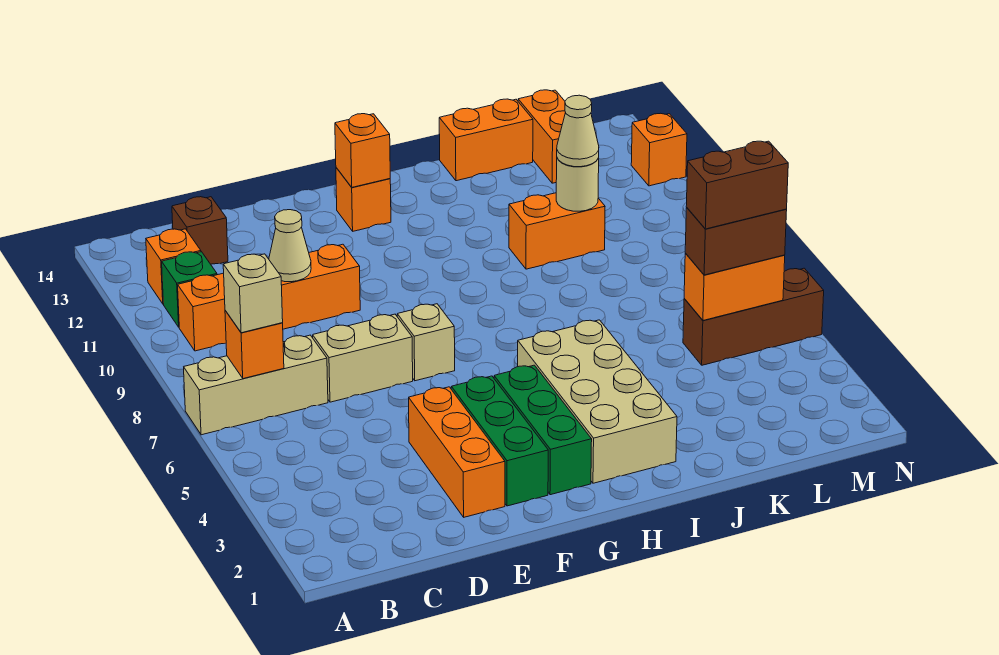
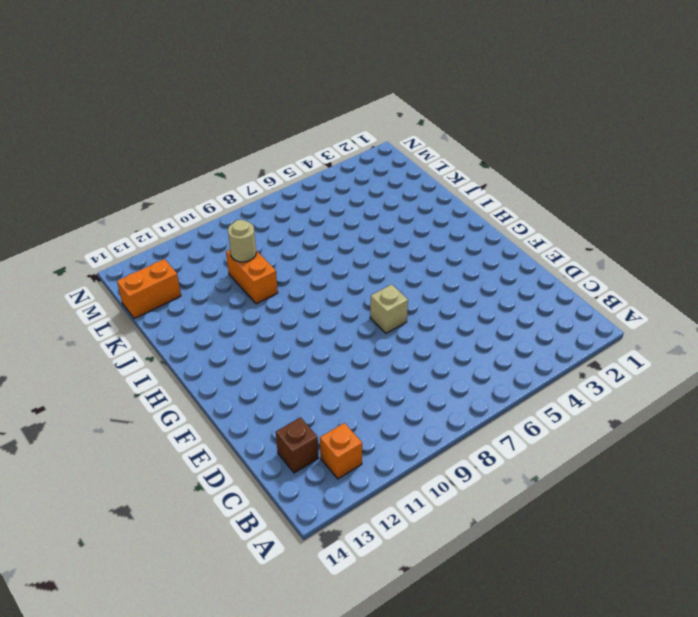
none -> tan 1x3 brick [184,335,328,435]
none -> orange 1x4 brick [178,244,360,351]
none -> green 1x1 brick [162,252,217,327]

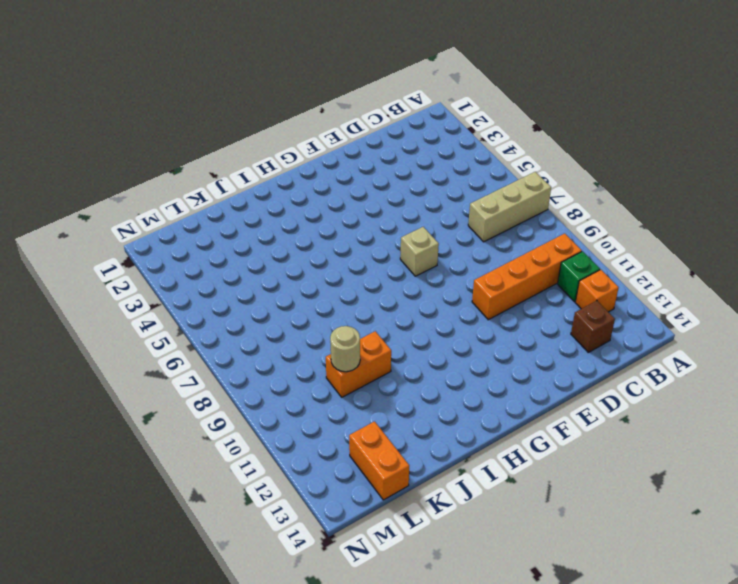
none -> tan 1x2 brick [312,314,413,402]
none -> orange 1x3 brick [409,387,505,517]
none -> green 1x3 brick [451,376,548,506]

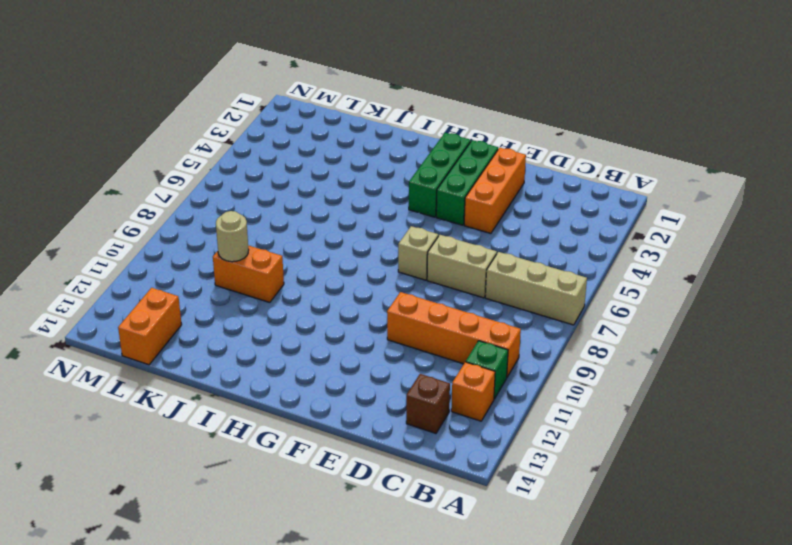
none -> orange 1x1 brick [336,168,391,231]
none -> tan 2x4 brick [518,320,677,483]
none -> orange 1x2 brick [439,99,533,181]

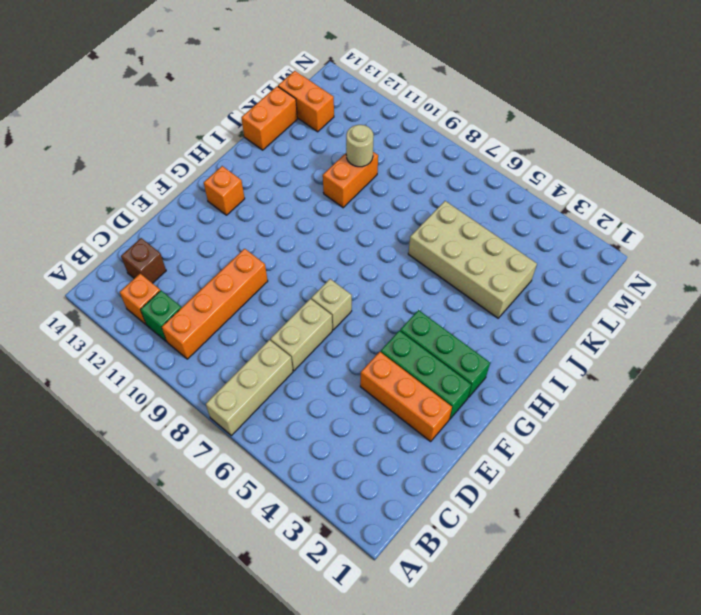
tan 2x4 brick [408,201,537,318] -> tan 2x4 brick moved to [518,320,677,483]
none -> brown 1x3 brick [683,268,824,365]
none -> orange 1x1 brick [631,113,687,186]
none -> orange 1x1 brick [225,311,284,379]

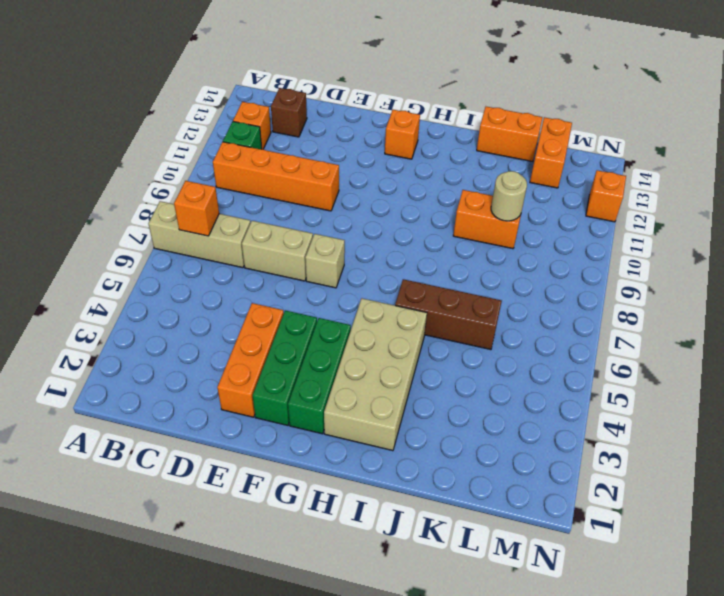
brown 1x3 brick [395,279,502,350] -> brown 1x3 brick moved to [683,268,824,365]
none -> tan 1x1 cone [269,210,311,282]
none -> orange 1x1 brick [335,114,390,187]
none -> orange 1x2 brick [684,253,785,320]

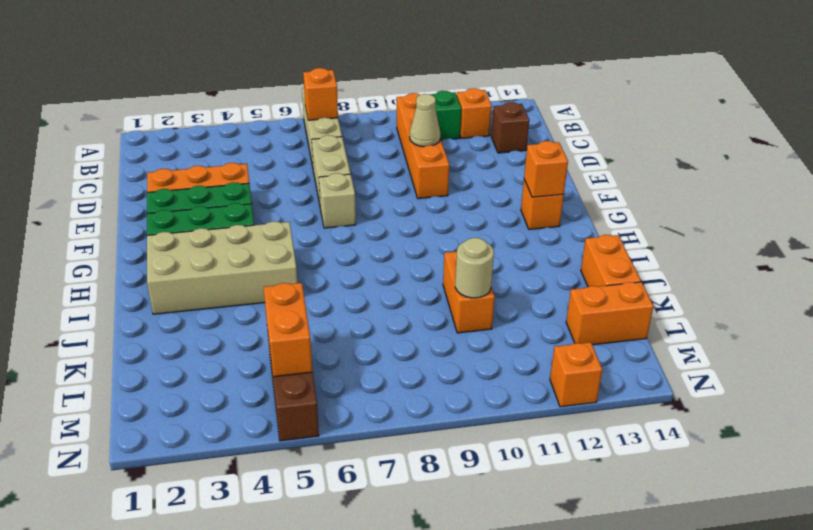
none -> tan 1x1 brick [223,254,283,333]
none -> tan 1x1 cone [557,95,599,167]
none -> brown 1x2 brick [685,208,787,275]

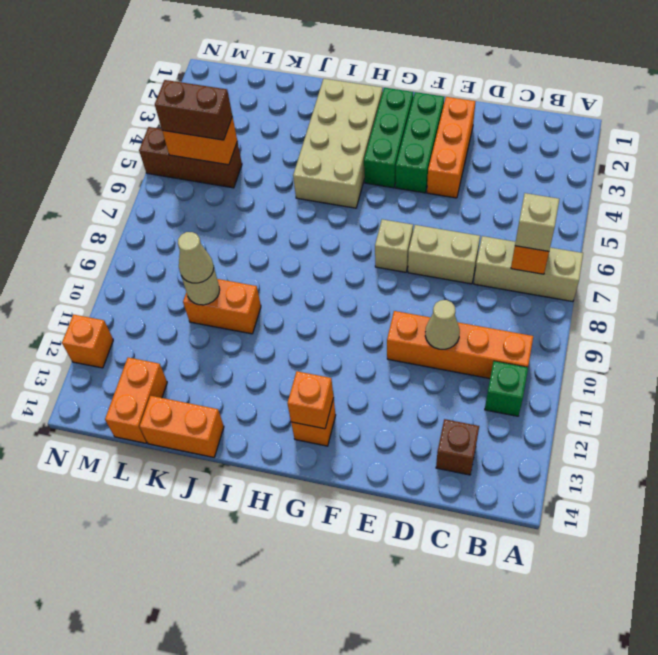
none -> orange 1x1 brick [146,229,201,304]
none -> brown 1x2 brick [686,141,788,229]

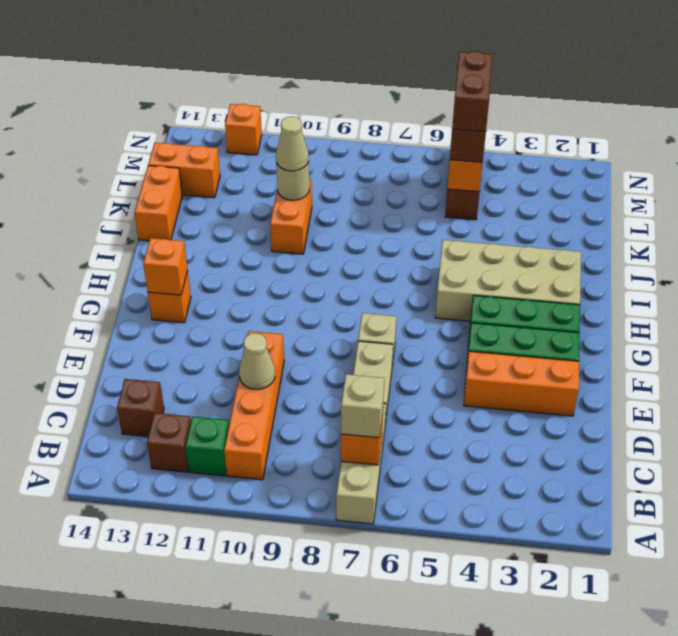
brown 1x1 brick [147,413,191,472] -> orange 1x1 brick [146,229,201,304]

